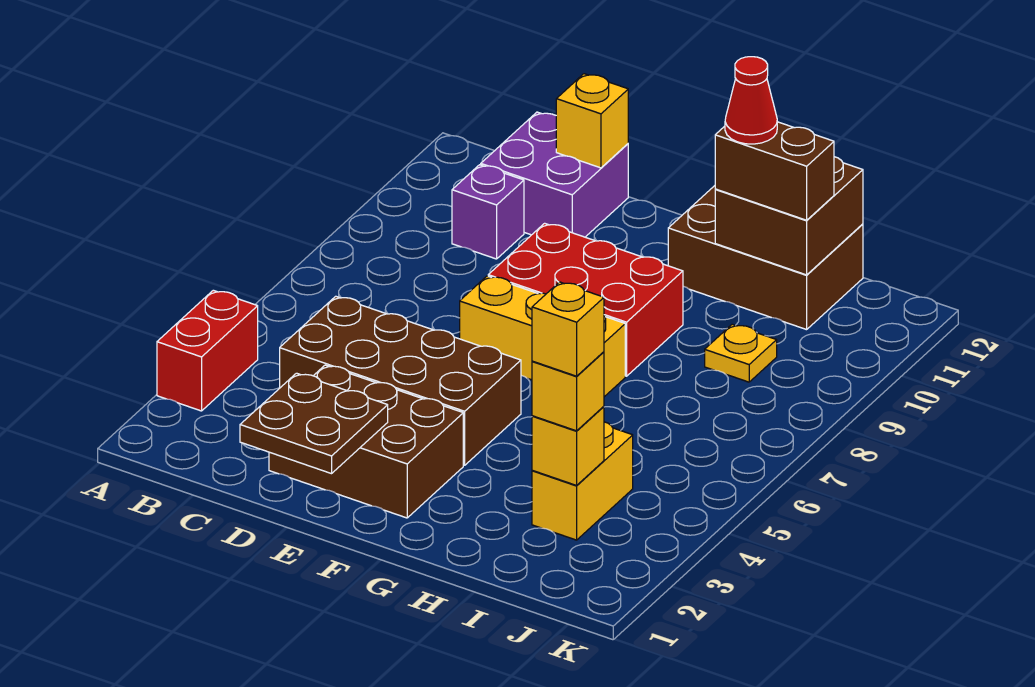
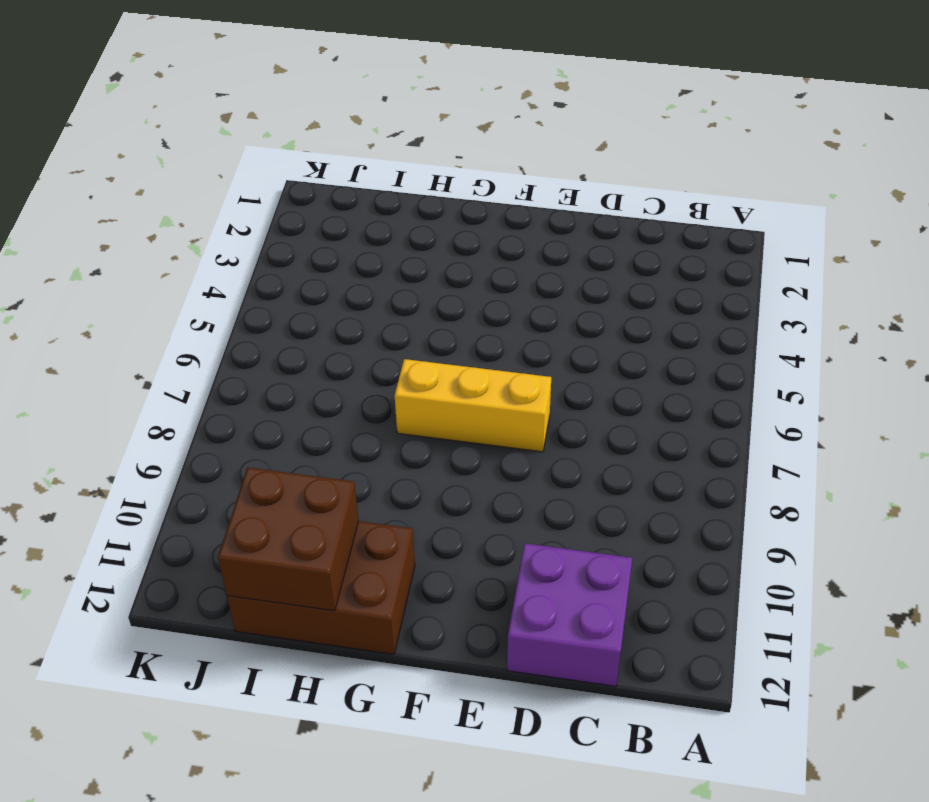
none -> red 1x2 brick [157,290,258,411]
none -> brown 2x4 brick [280,296,521,465]
none -> purple 1x1 brick [452,165,524,259]

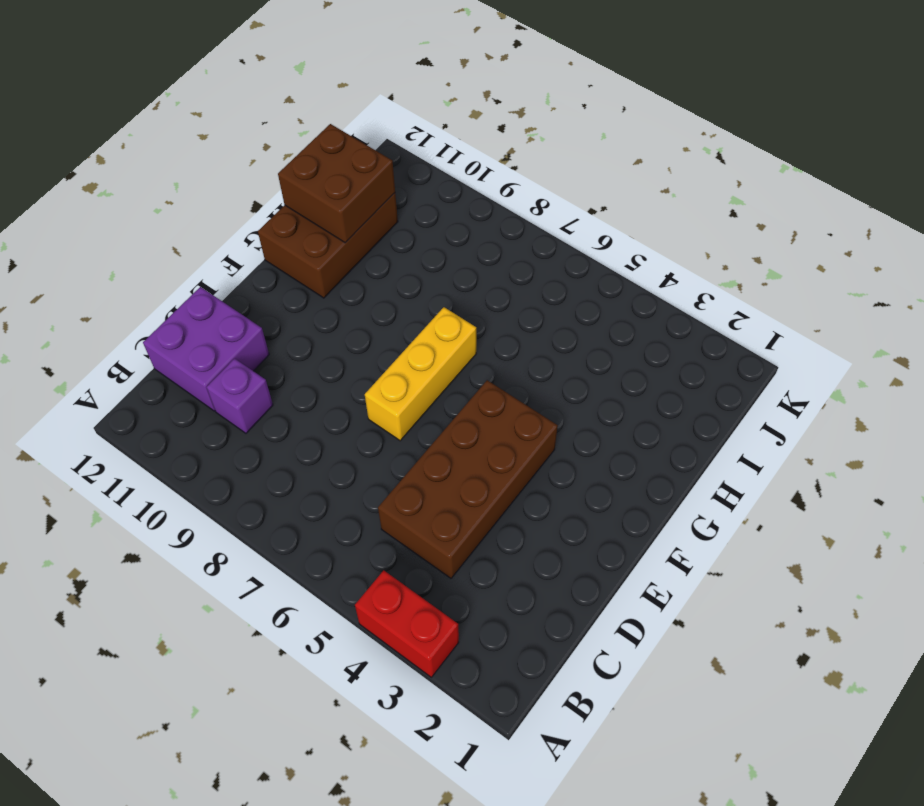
none -> brown 2x3 brick [269,365,463,518]
none -> red 2x3 brick [488,223,683,376]
none -> yellow 1x2 brick [532,422,633,540]

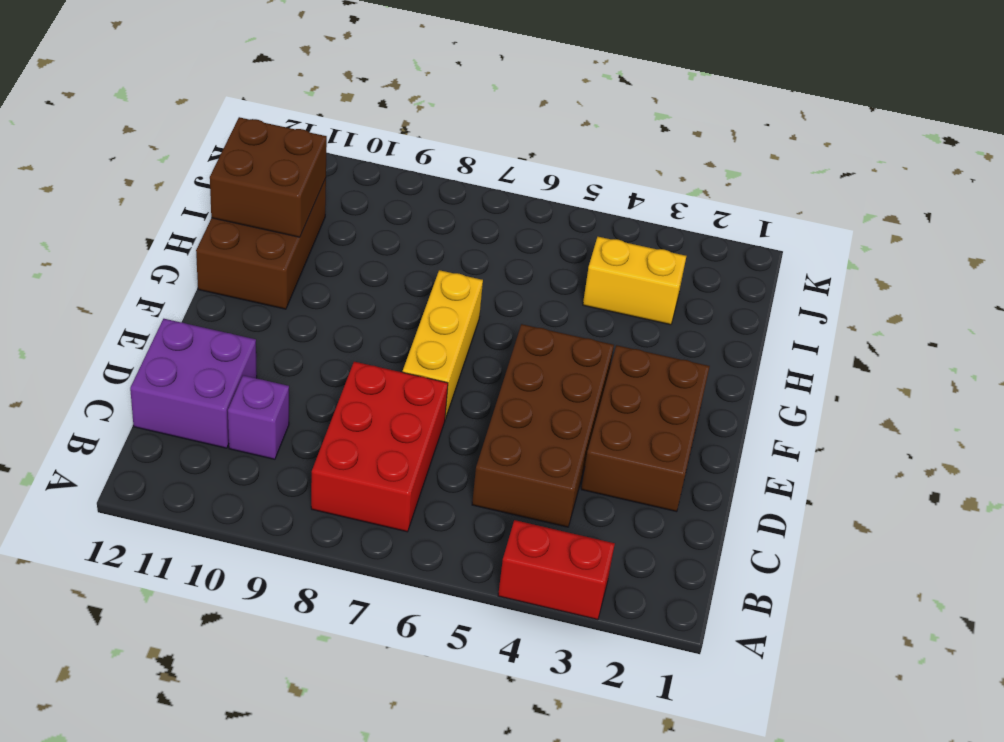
red 2x3 brick [311,362,448,532] -> red 2x3 brick moved to [488,223,683,376]
none -> yellow 1x1 plate [705,324,777,382]
none -> brown 2x2 plate [240,373,388,474]
none -> yellow 1x1 brick [556,74,628,168]

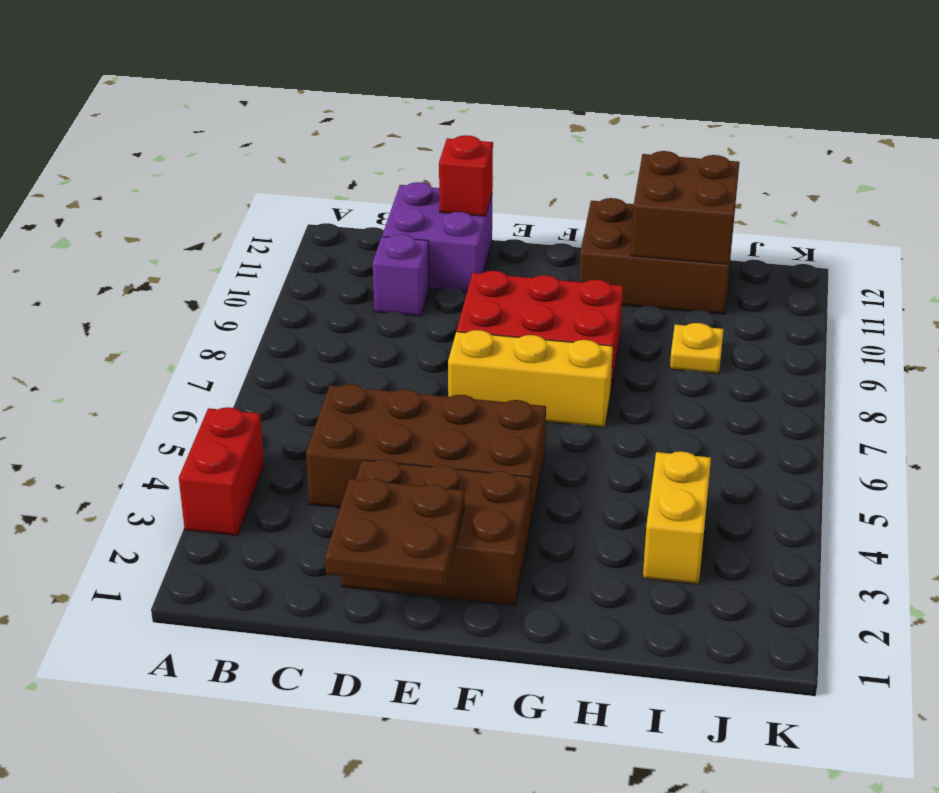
red 1x1 brick [439,135,493,216] -> yellow 1x1 brick [556,74,628,168]
none -> yellow 1x1 brick [532,406,604,485]
none -> brown 1x2 brick [715,122,834,220]
none -> yellow 1x1 brick [532,352,604,431]

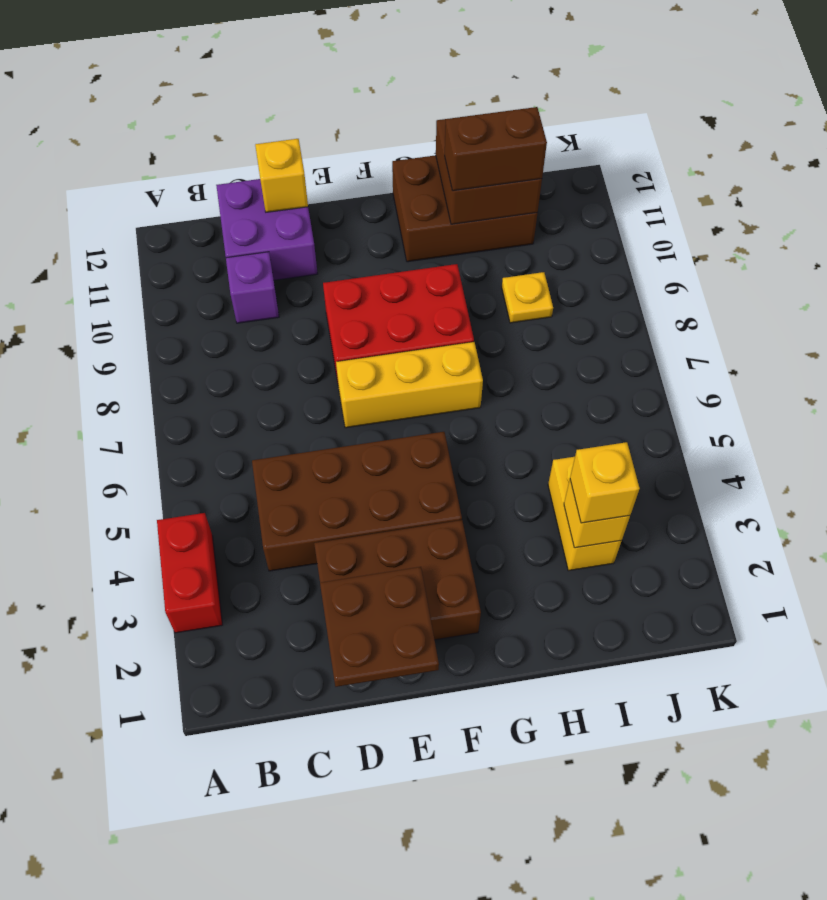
none -> red 1x1 cone [725,57,777,144]
none -> yellow 1x1 brick [532,282,604,376]

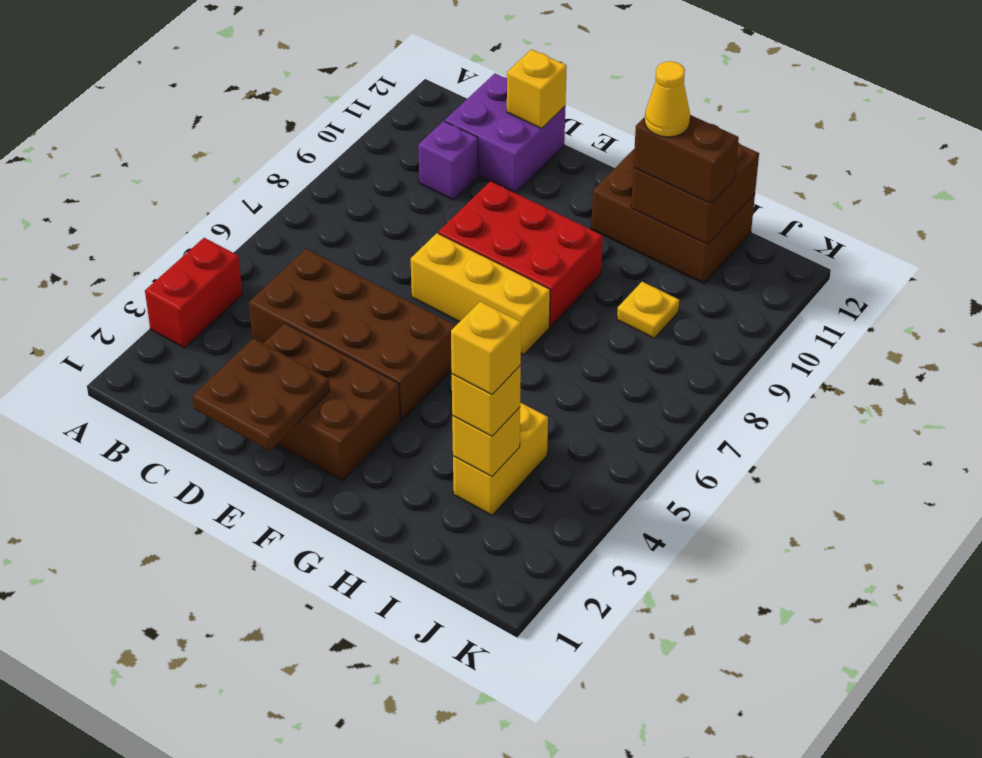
yellow 1x1 cone [645,61,690,137] -> red 1x1 cone [725,57,777,144]

